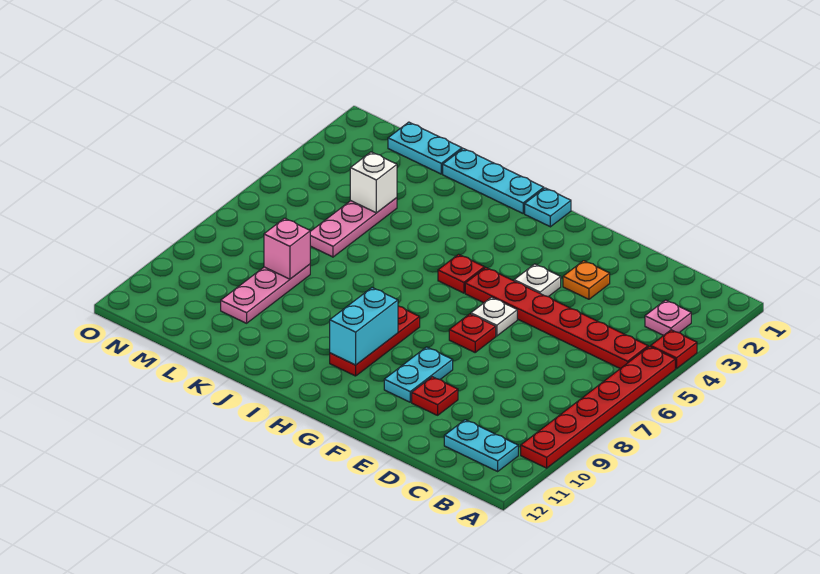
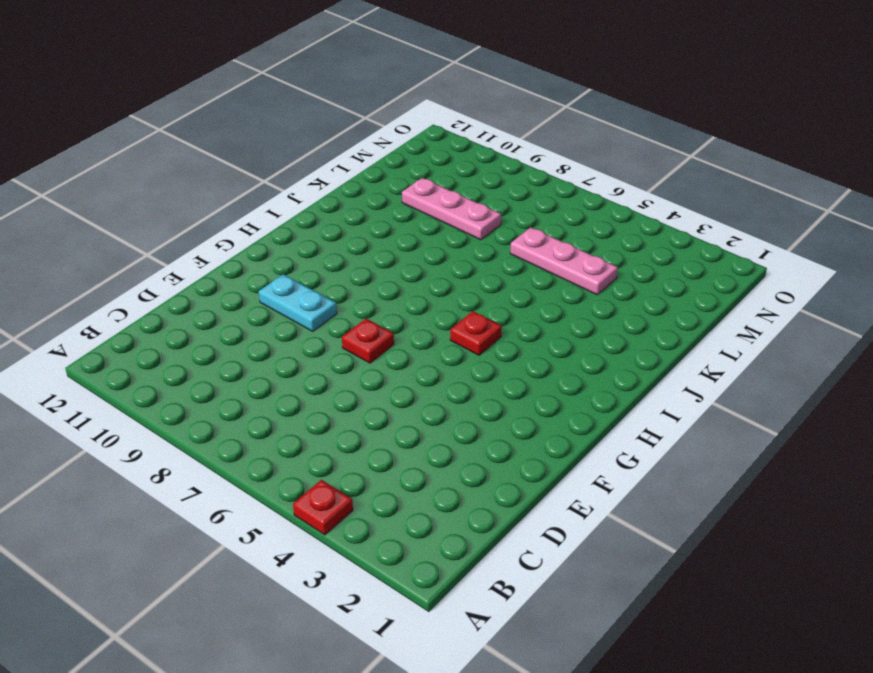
none -> red 1x6 plate [521,346,675,468]
none -> pink 1x1 plate [645,300,691,335]
none -> red 1x6 plate [465,268,648,369]

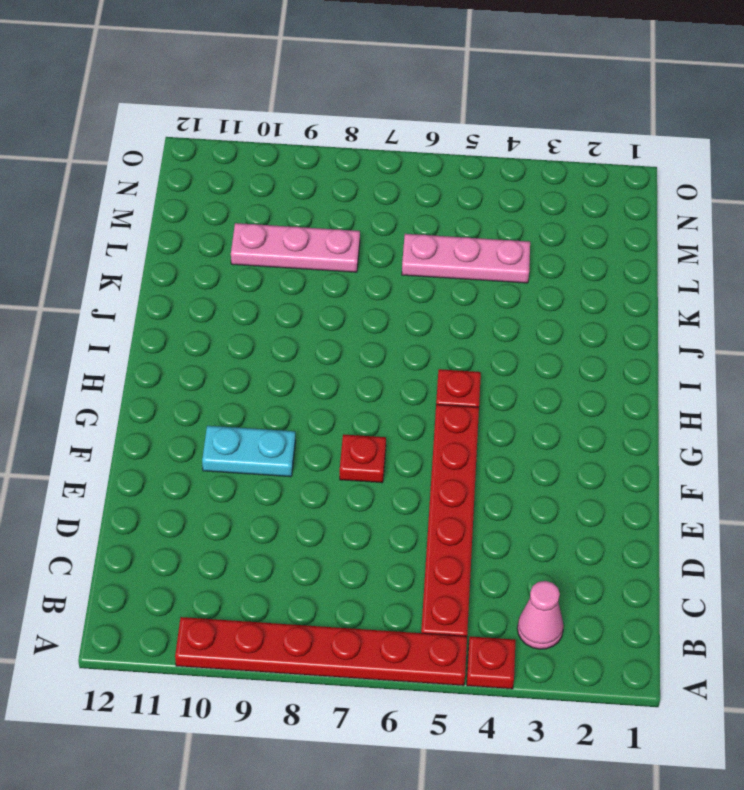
pink 1x1 cone [517,581,564,649] -> pink 1x1 plate [645,300,691,335]
none -> cyan 1x2 plate [444,420,518,471]
none -> orange 1x1 plate [563,261,610,299]
none -> red 1x1 plate [412,377,458,415]

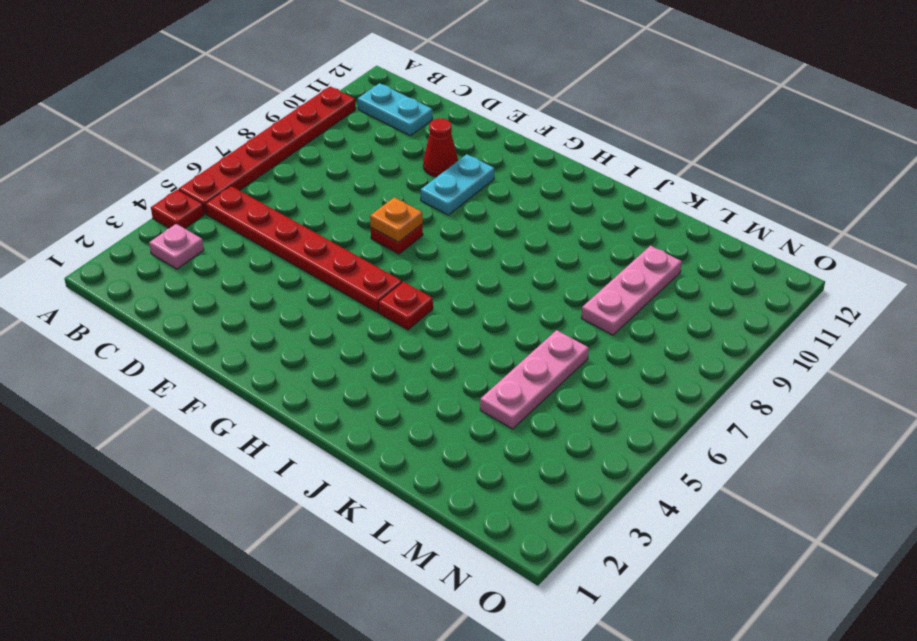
red 1x1 cone [423,118,458,177] -> red 1x1 plate [412,377,458,415]
orange 1x1 plate [370,197,423,242] -> orange 1x1 plate moved to [563,261,610,299]
none -> white 1x1 plate [514,264,561,297]
none -> white 1x1 plate [471,297,517,336]
none -> cyan 1x1 plate [525,188,571,227]

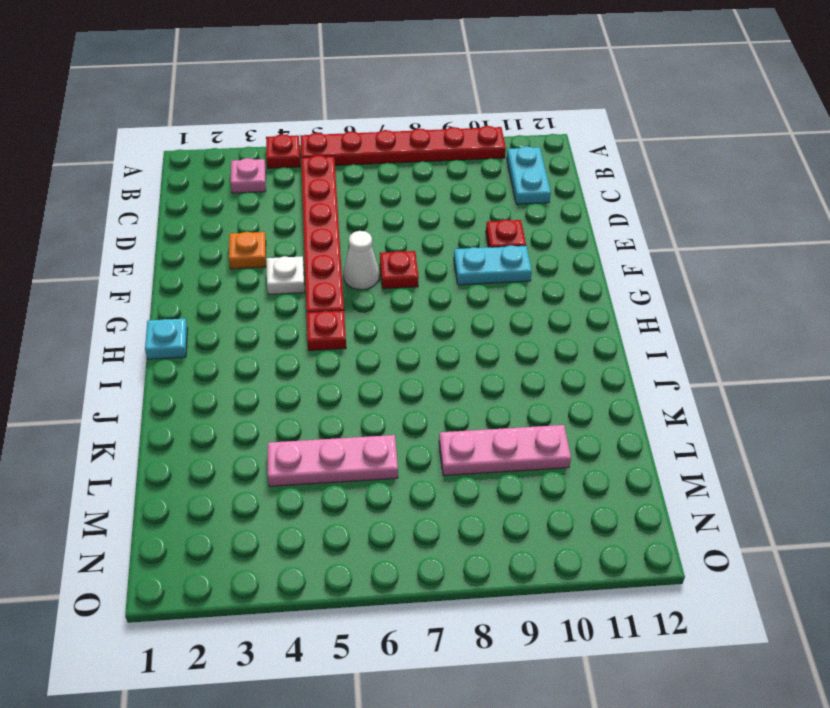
white 1x1 cone [343,231,379,290] -> white 1x1 plate [471,297,517,336]
none -> red 1x3 plate [330,306,420,376]
none -> cyan 1x3 plate [443,149,544,213]
none -> cyan 1x2 plate [388,122,462,174]

